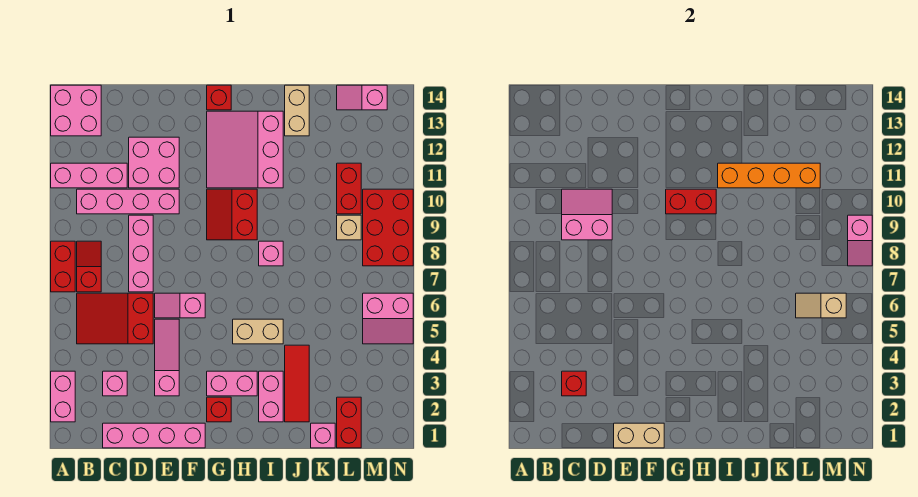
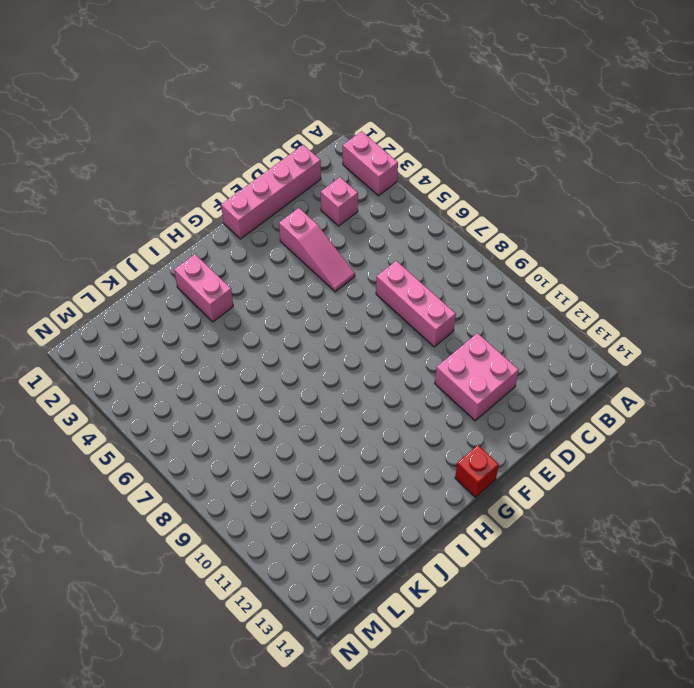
none -> red 1x2 brick [51,241,75,292]
none -> pink 1x3 brick [51,163,127,188]
none -> pink 2x2 brick [51,85,101,136]
none -> red 2x3 slope [77,293,153,344]

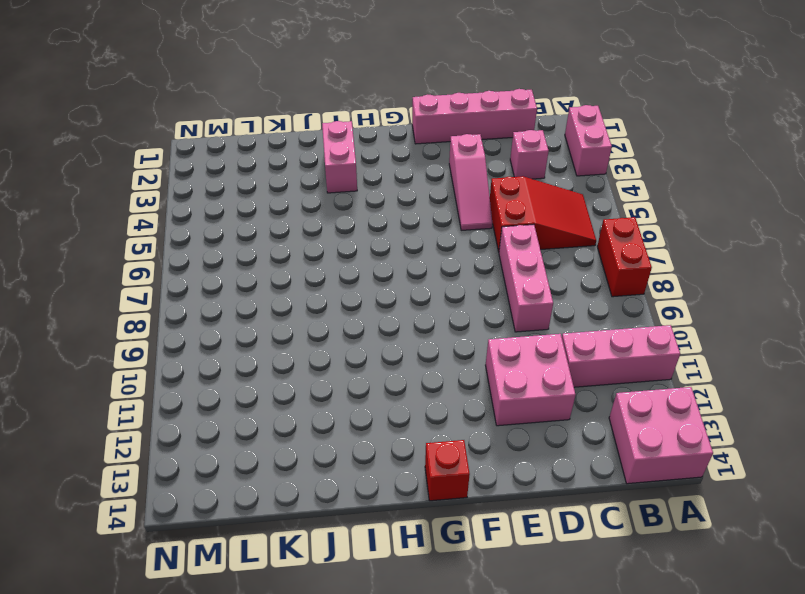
none -> red 1x2 slope [77,241,101,292]
none -> pink 1x4 brick [77,189,179,214]
none -> pink 1x2 slope [155,293,205,318]
none -> red 1x1 brick [207,397,231,422]

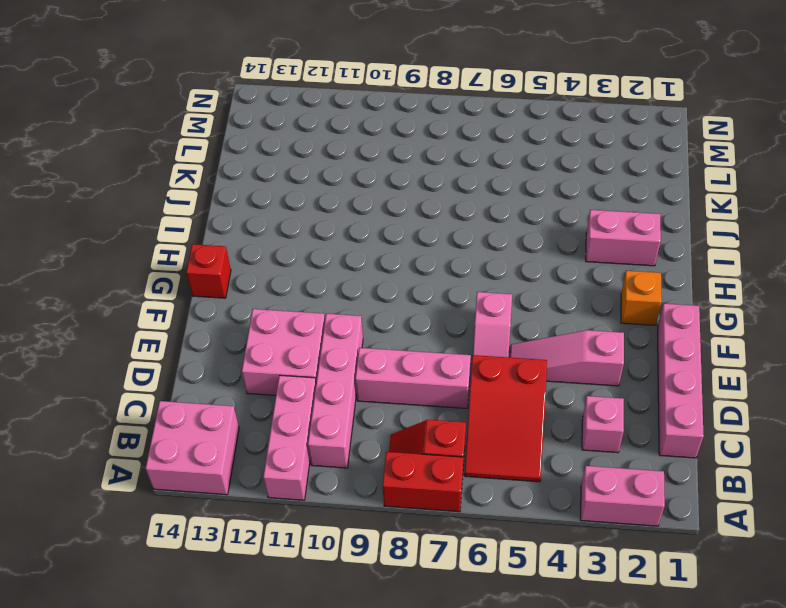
orange 1x1 brick [621,271,662,325] -> red 1x1 brick [207,397,231,422]
none -> pink 1x2 brick [207,371,257,396]
none -> red 2x2 slope [207,189,257,240]
none -> pink 3x3 slope [207,111,283,188]
none -> tan 1x2 brick [233,319,283,344]

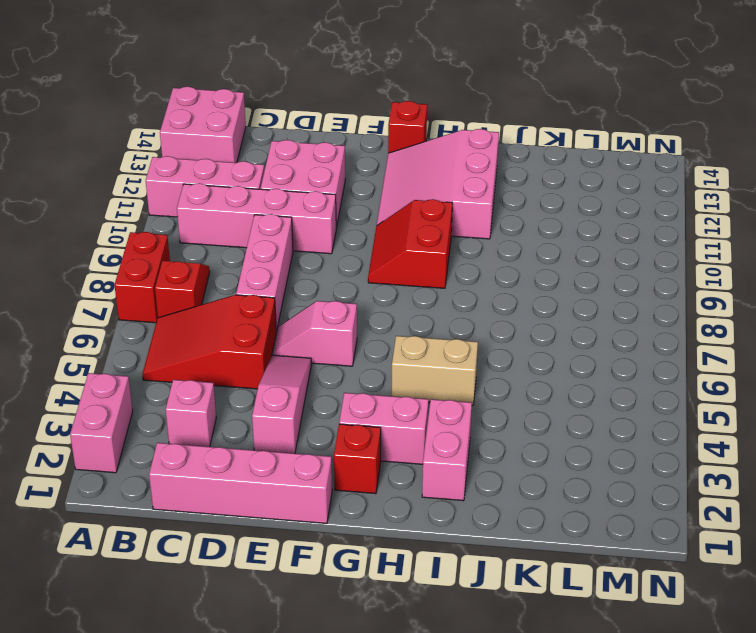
none -> pink 1x1 brick [259,241,283,266]
none -> red 1x3 tile [285,345,309,422]
none -> tan 1x2 brick [285,85,309,136]
none -> pink 1x1 brick [311,423,335,448]

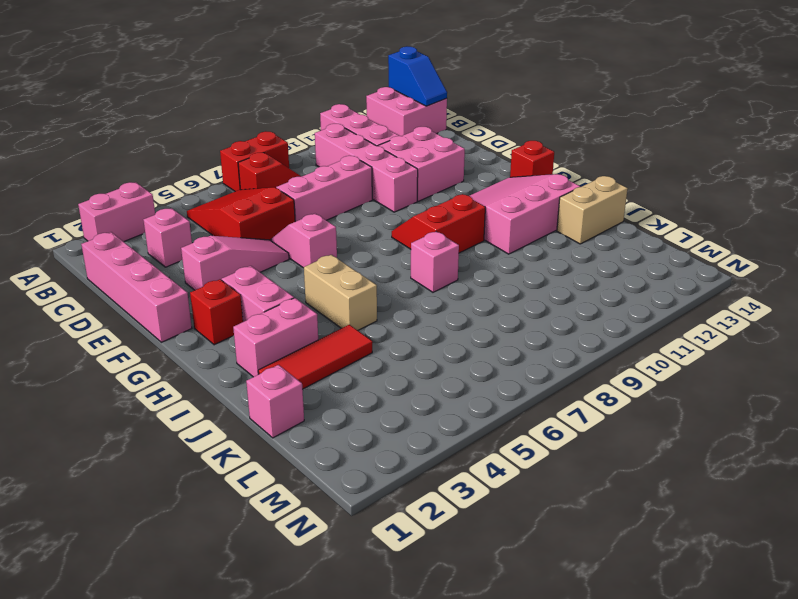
blue 1x2 slope [388,46,447,106] -> none
none -> red 1x2 brick [337,397,361,448]
none -> tan 1x1 brick [337,215,361,240]
none -> red 1x2 brick [337,163,361,214]
none -> pink 1x2 slope [337,85,387,110]

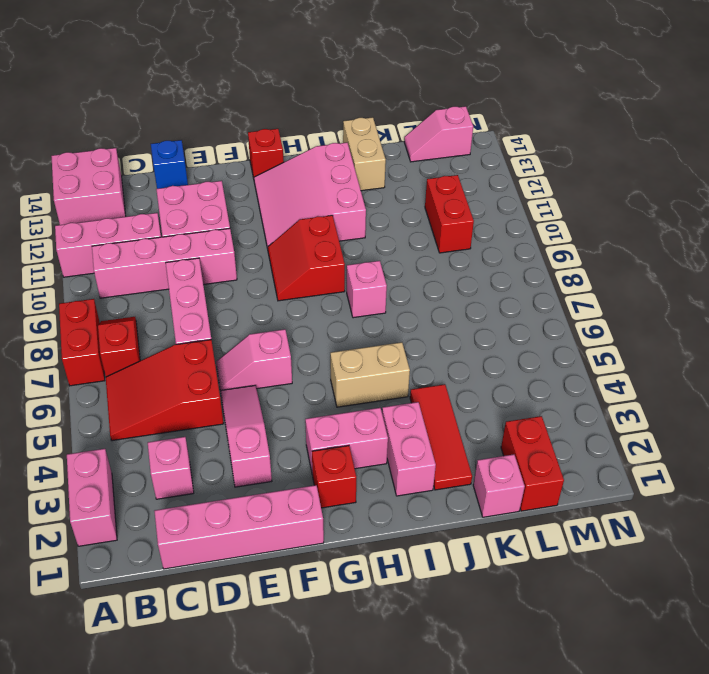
blue 1x1 brick [151,140,188,189] -> none
none -> tan 1x1 brick [337,215,361,240]
none -> pink 2x2 slope [363,293,413,344]
none -> red 2x3 brick [363,189,413,266]
none -> red 1x1 brick [562,371,586,396]

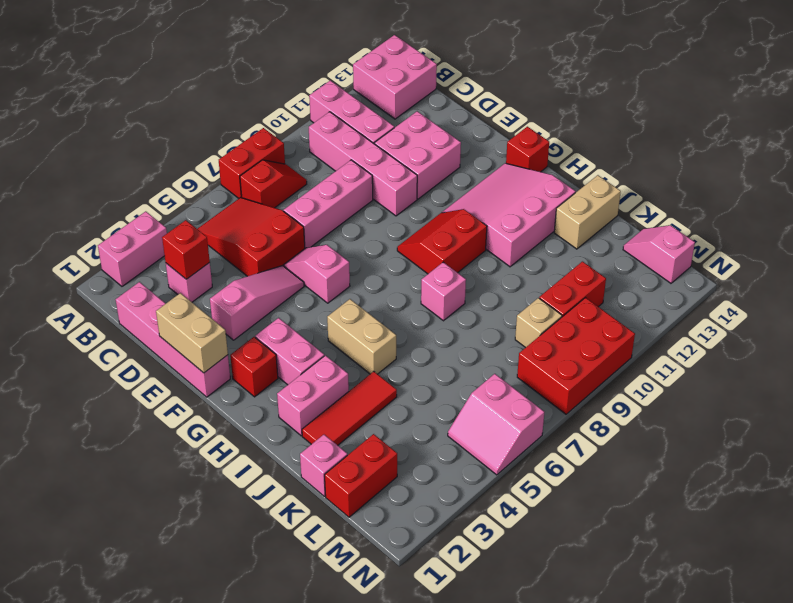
none -> pink 2x2 slope [562,189,612,240]
none -> red 1x2 brick [666,189,716,214]
none -> orange 1x4 brick [718,163,820,188]
none -> tan 1x2 slope [796,293,846,318]

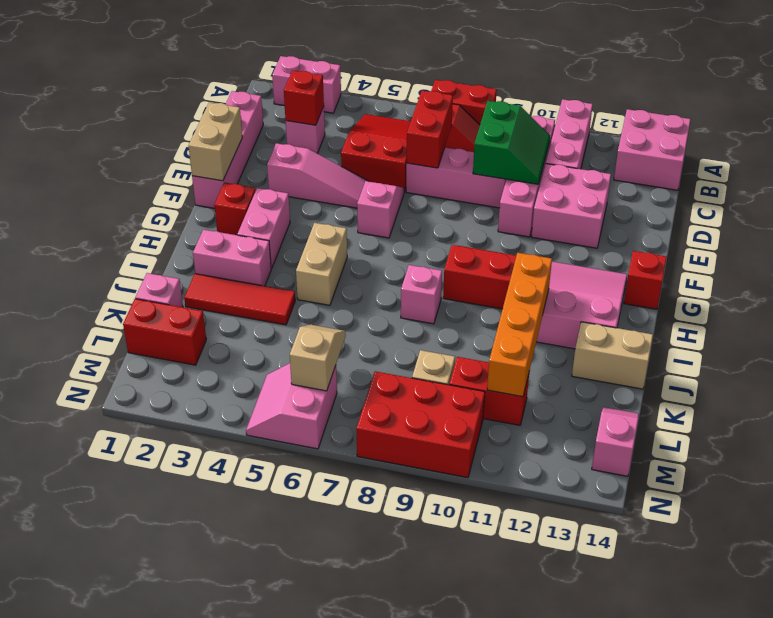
red 1x2 brick [407,91,453,168] -> red 1x2 brick moved to [666,189,716,214]
green 2x2 slope [473,101,550,184] -> pink 2x2 slope [562,189,612,240]
none -> pink 1x2 slope [848,215,872,266]

